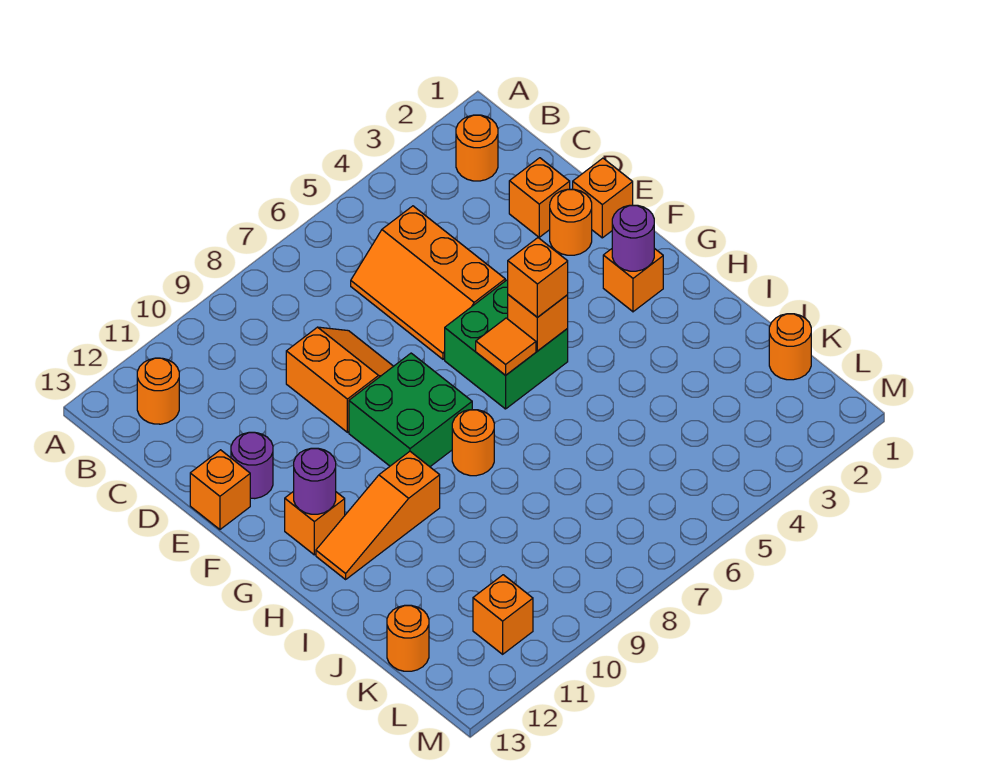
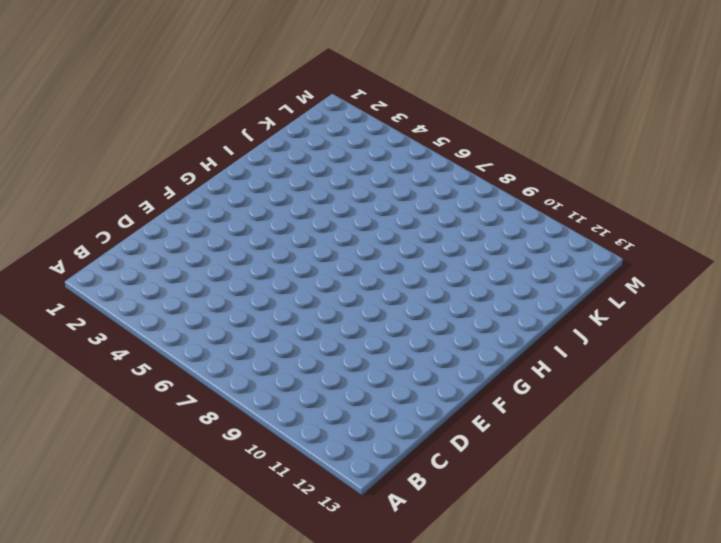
none -> orange 1x1 round brick [456,115,498,181]
none -> orange 1x1 round brick [137,358,179,424]
none -> orange 2x3 slope [351,206,505,359]

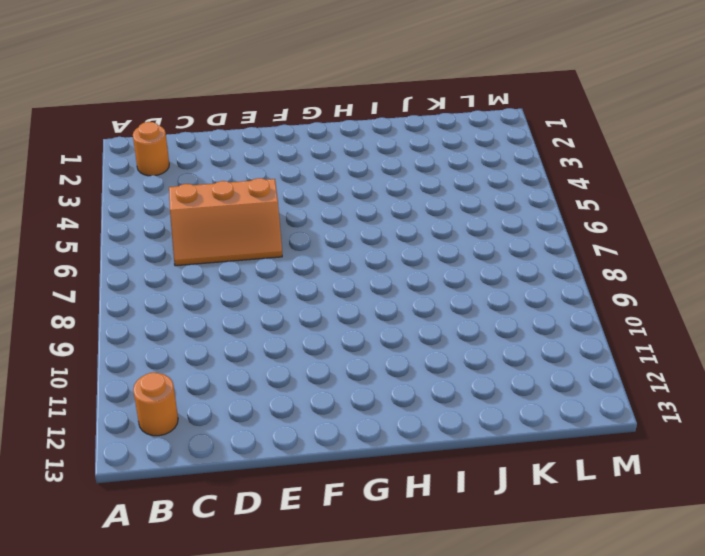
none -> orange 1x1 brick [509,158,570,237]
none -> orange 2x2 slope [286,327,393,432]
none -> orange 1x1 brick [573,158,633,238]

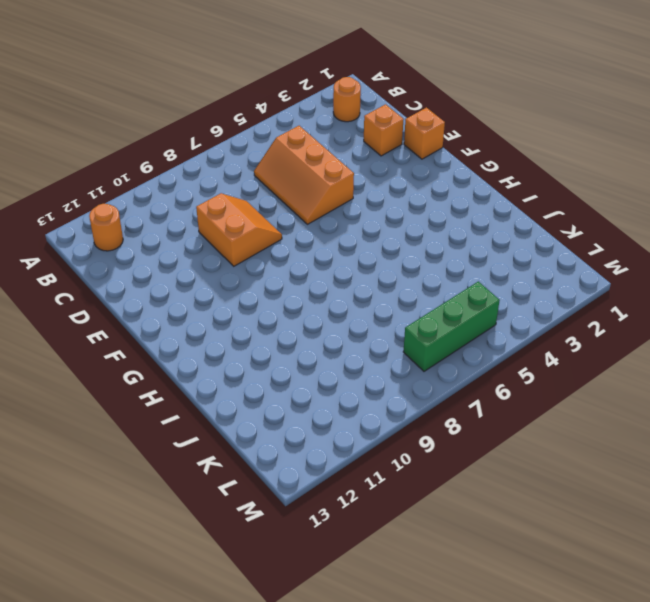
green 1x3 brick [403,281,500,371] -> none
none -> orange 1x1 round brick [550,189,592,255]
none -> purple 1x1 round brick [231,432,273,499]
none -> orange 1x1 brick [190,450,250,529]

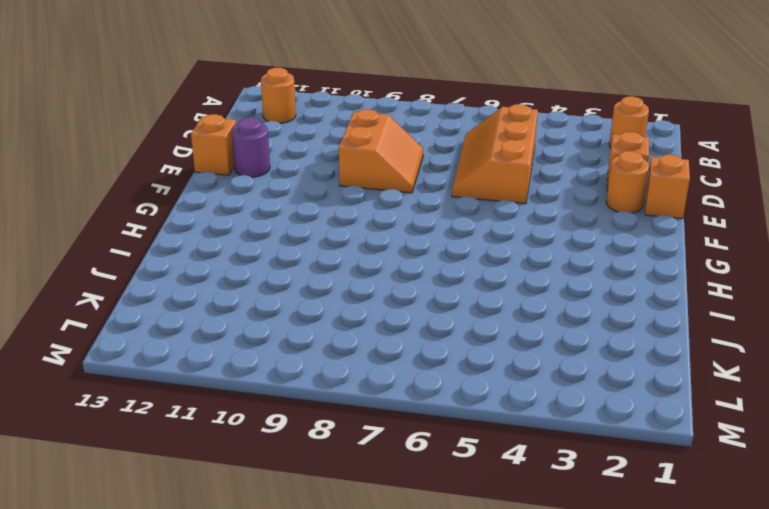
none -> green 2x2 brick [445,280,568,409]
none -> green 2x2 brick [349,353,472,467]
none -> orange 1x1 brick [603,248,663,312]

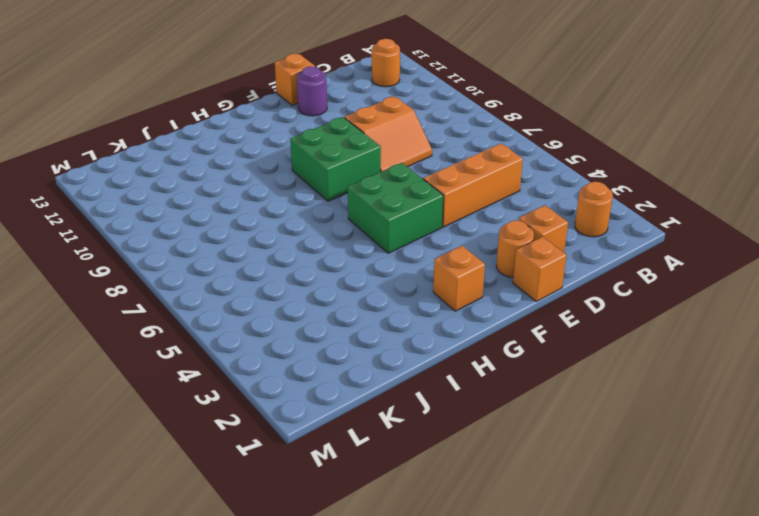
none -> orange 1x1 brick [285,491,345,555]
none -> orange 1x1 round brick [452,410,494,476]
none -> orange 1x3 slope [316,451,440,579]

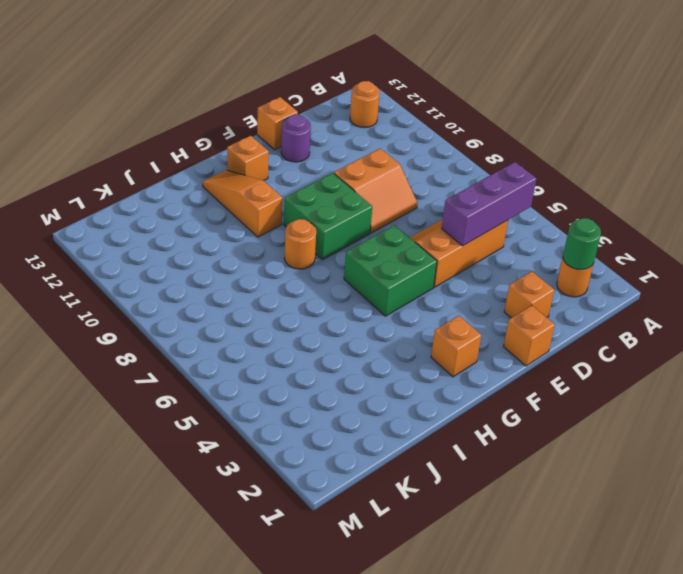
green 1x1 round brick [563,218,601,270] -> none
purple 1x3 brick [442,162,537,246] -> none
none -> orange 1x1 round brick [550,189,592,255]
none -> orange 1x1 round brick [769,314,811,380]
none -> orange 1x1 round brick [387,605,429,671]

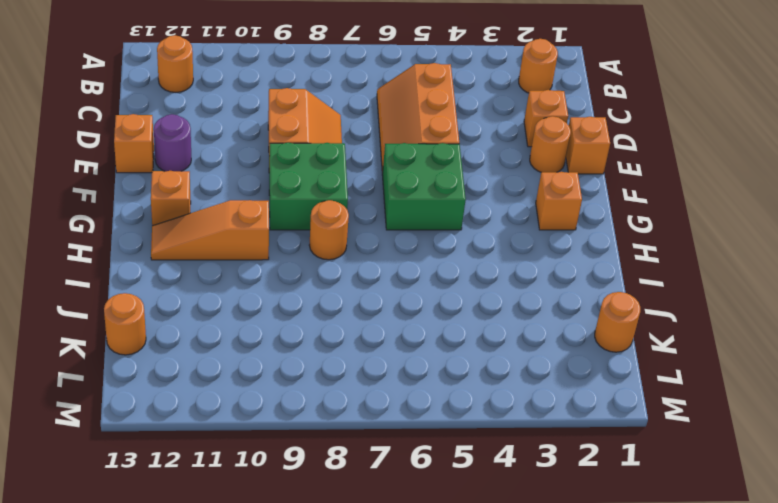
none -> orange 1x1 brick [473,575,533,654]
none -> purple 1x1 round brick [612,205,654,271]
none -> orange 1x1 brick [508,295,568,351]

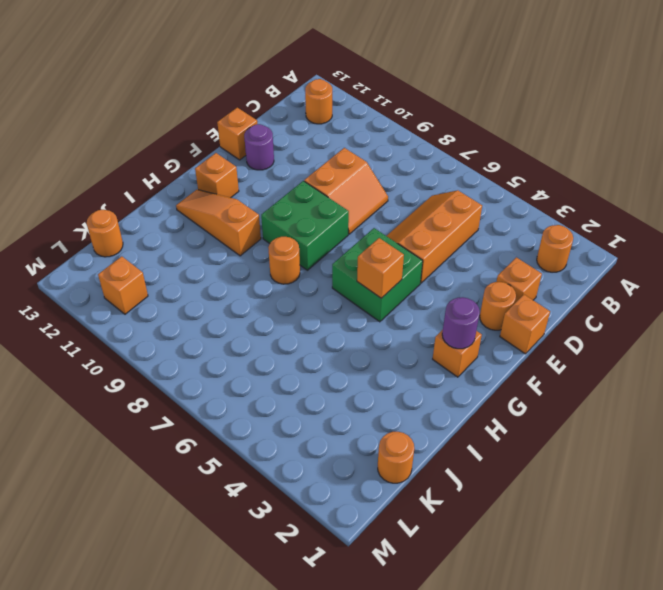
none -> orange 1x1 tile [476,318,536,375]
none -> purple 1x1 round brick [294,448,336,514]
none -> orange 1x1 brick [508,238,568,317]

